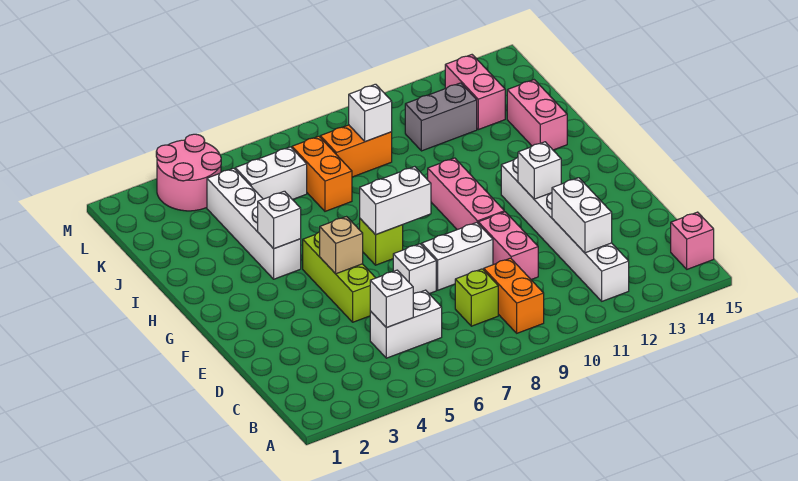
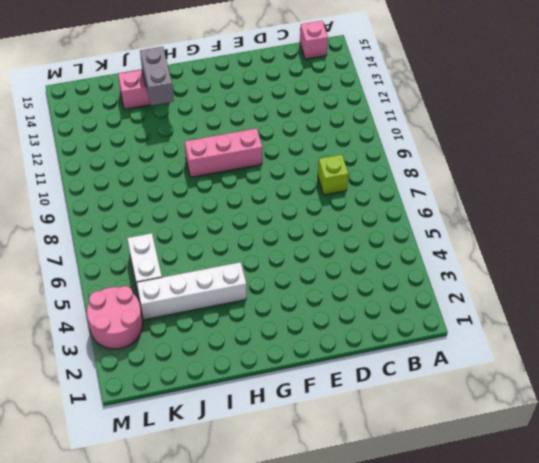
grey 1x2 brick [140,47,174,106] -> grey 1x2 brick moved to [405,83,477,151]
none -> orange 1x2 brick [484,258,544,333]
none -> white 1x6 brick [501,157,629,301]
none -> white 1x2 brick [370,290,442,358]

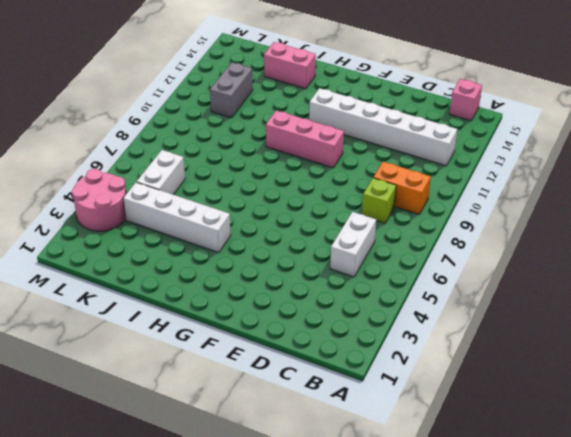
none -> pink 1x2 brick [478,212,538,280]
none -> lime 1x3 brick [303,232,375,322]
none -> white 1x1 brick [393,244,436,294]

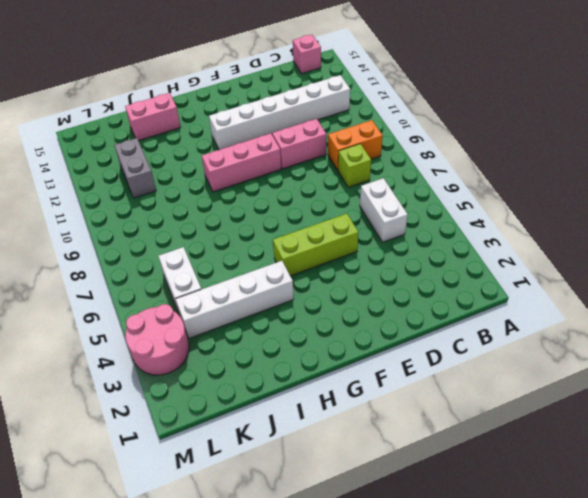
none -> white 1x1 brick [393,244,436,294]
none -> white 1x2 brick [422,222,493,290]
none -> lime 1x1 brick [360,219,403,265]

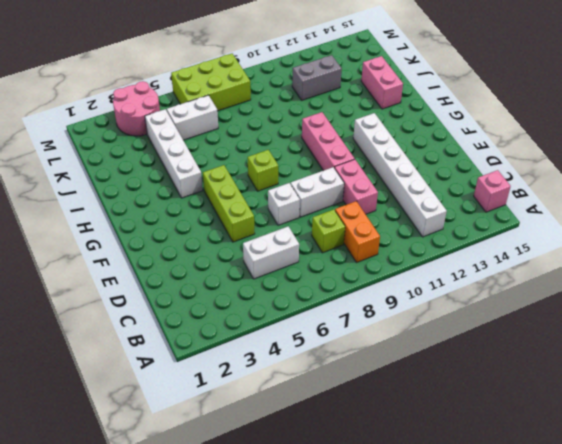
lime 2x3 brick [171,54,251,111] -> none
none -> orange 1x2 brick [292,136,352,211]
none -> orange 1x2 brick [320,125,392,177]
none -> pink 1x2 brick [445,55,505,130]

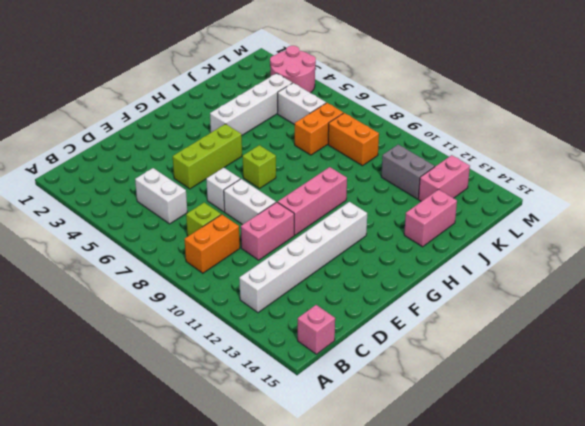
none -> white 1x1 brick [370,270,413,328]
none -> white 1x2 brick [552,178,612,253]
none -> tan 1x1 brick [320,217,363,274]

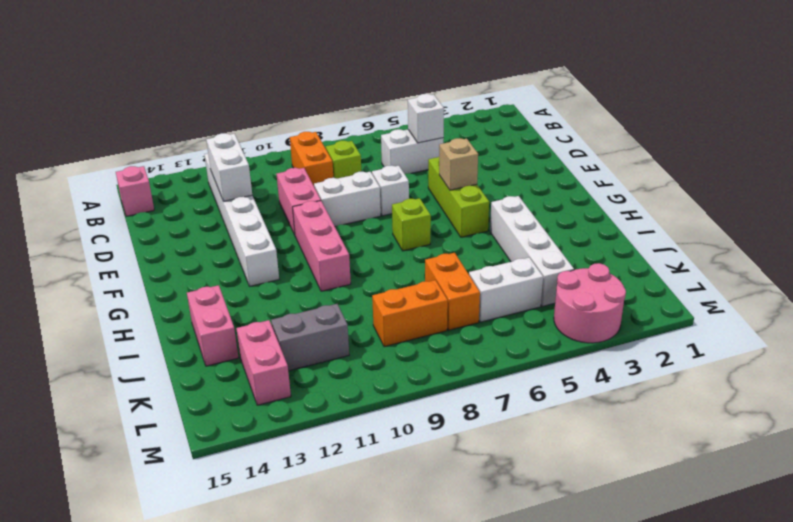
none -> white 1x1 brick [518,142,561,199]
none -> white 1x2 brick [360,167,431,235]
none -> white 1x1 brick [258,191,301,249]

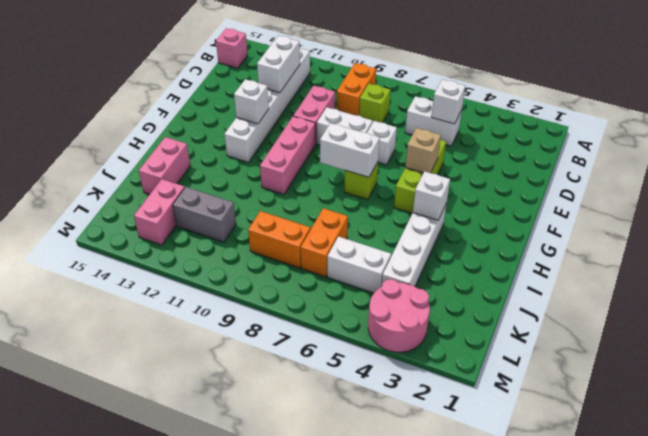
none -> white 1x1 brick [349,84,392,142]

